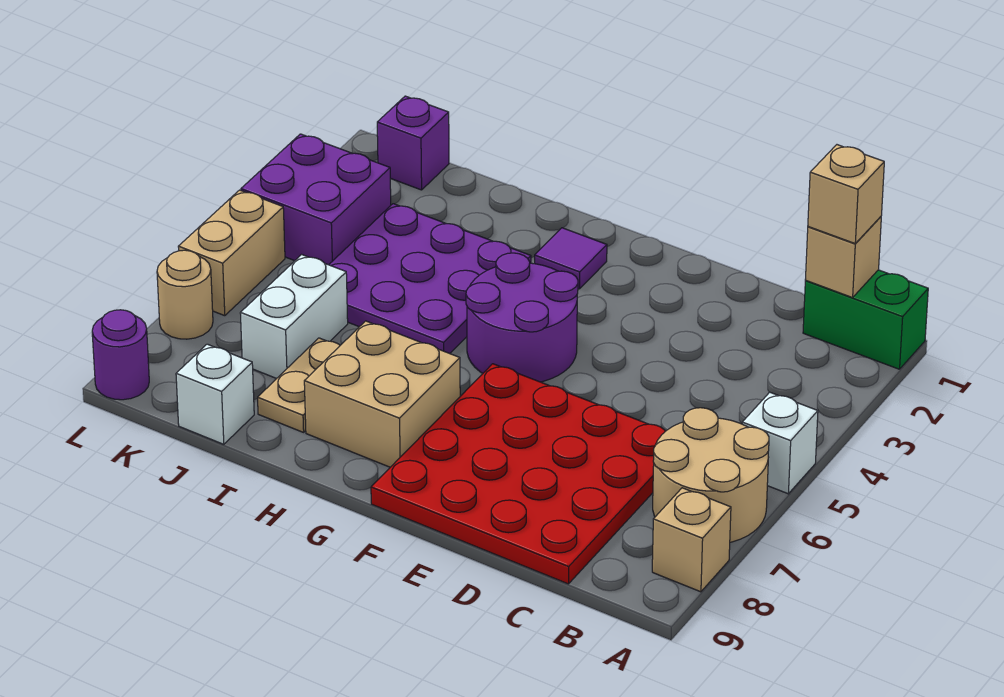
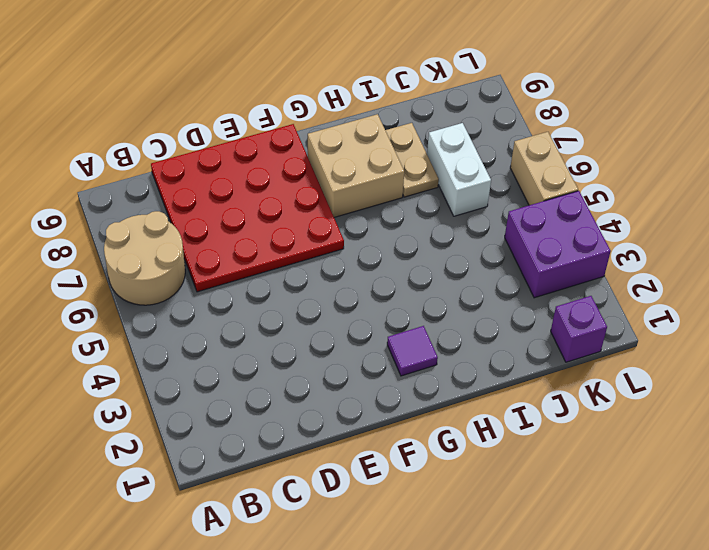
none -> green 1x2 brick [803,270,928,369]
none -> white 1x1 brick [742,392,818,494]
none -> tan 1x1 brick [652,488,731,592]

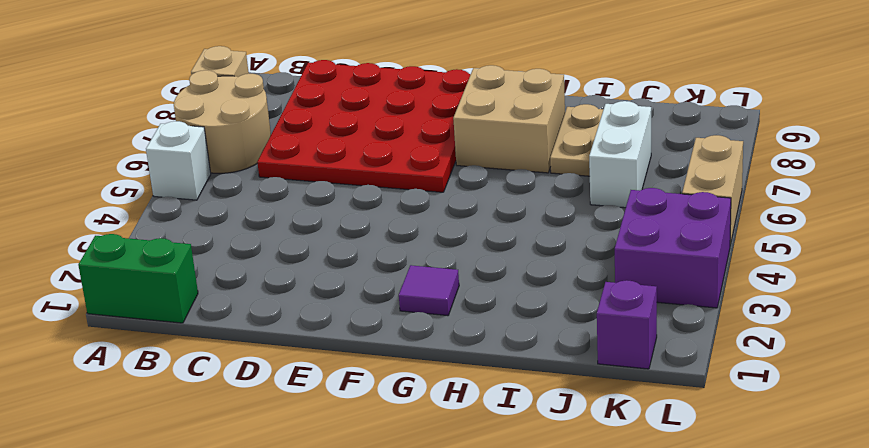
none -> purple 2x2 round brick [466,253,578,382]
none -> purple 3x3 plate [329,204,531,354]
none -> white 1x1 brick [176,344,254,444]

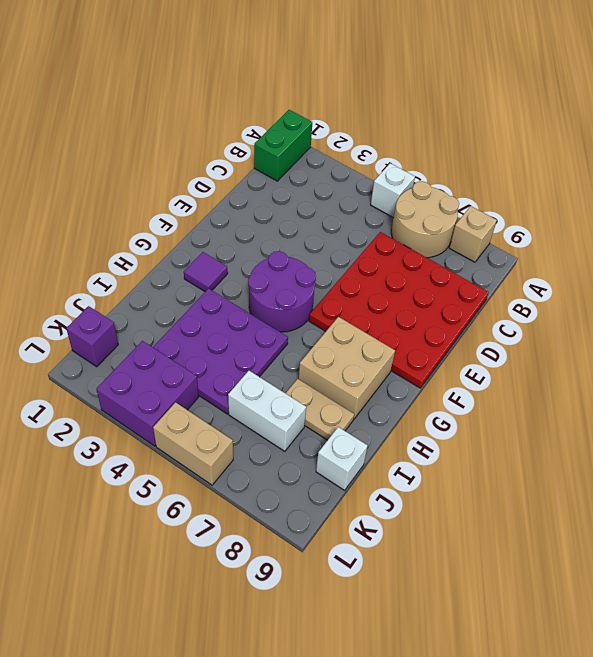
none -> tan 1x1 round brick [157,250,213,339]
none -> purple 1x1 round brick [92,310,149,400]
none -> tan 1x1 brick [805,217,881,298]

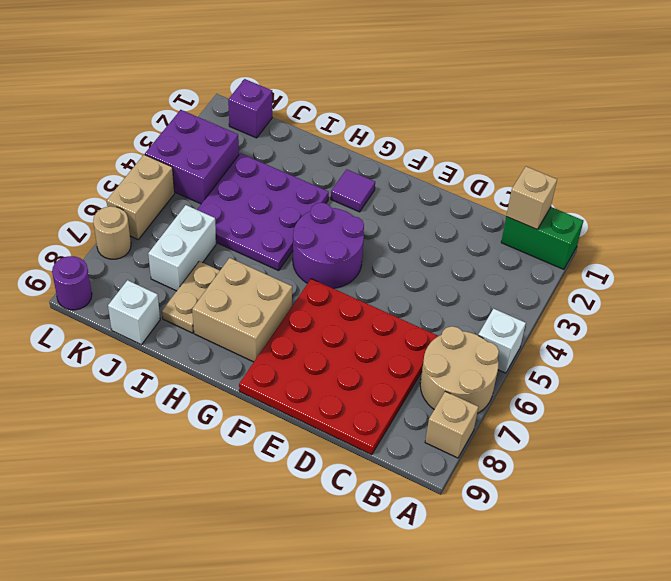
none -> tan 1x1 brick [808,145,884,244]

